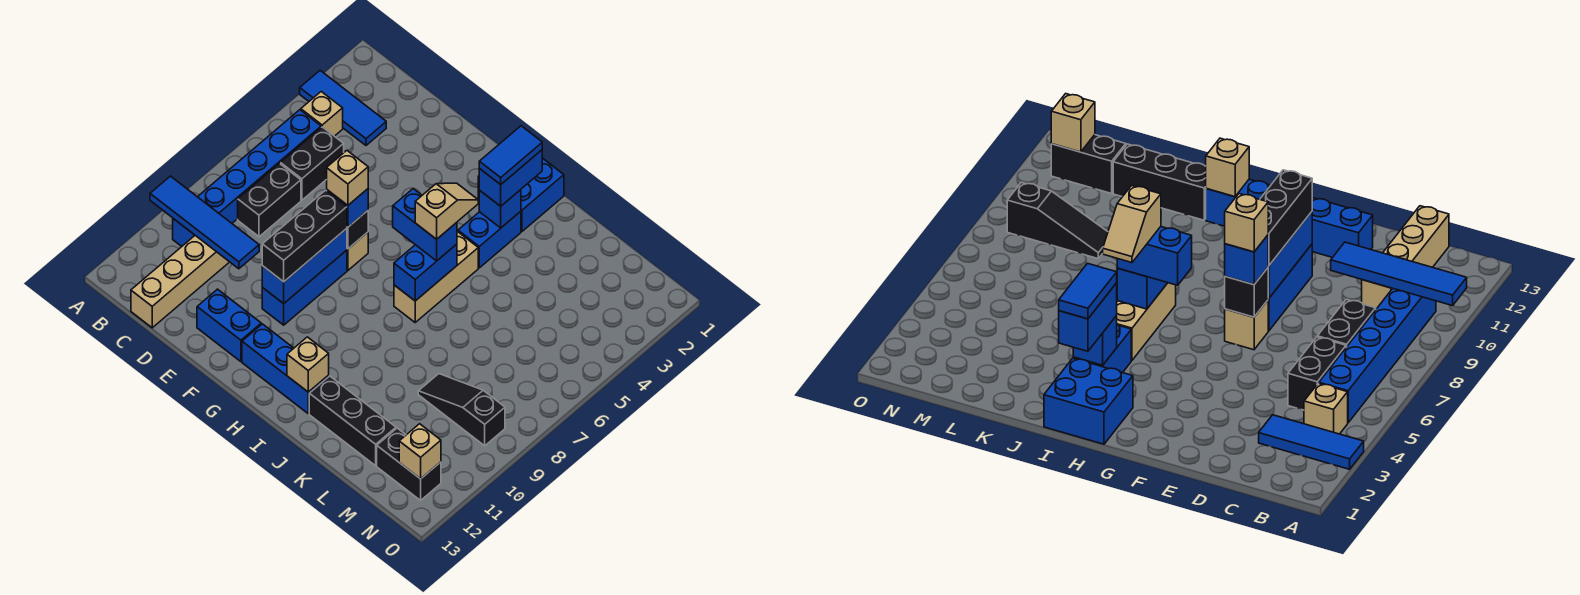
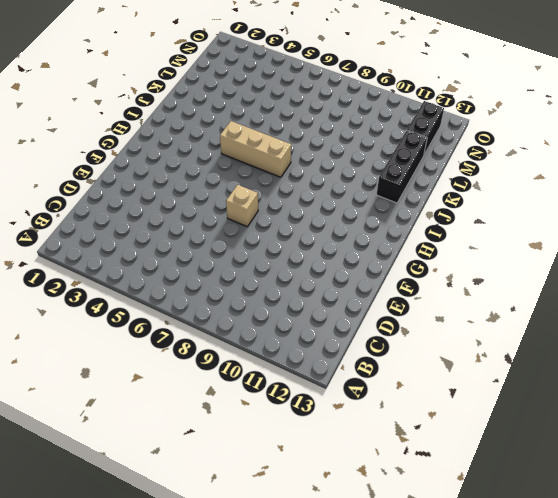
none -> blue 1x3 tile [300,71,386,145]
none -> tan 1x1 brick [301,92,343,136]
none -> blue 1x6 brick [173,110,321,246]
none -> black 1x2 brick [281,127,344,200]

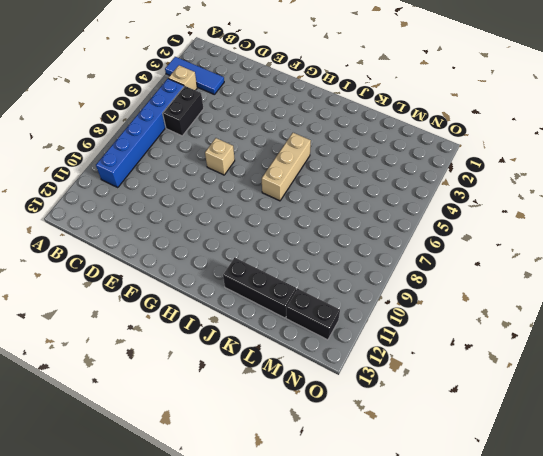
none -> black 1x2 brick [238,164,301,237]
none -> tan 1x4 brick [131,236,229,328]
none -> blue 1x2 brick [197,289,261,362]
none -> blue 1x3 brick [262,250,347,325]

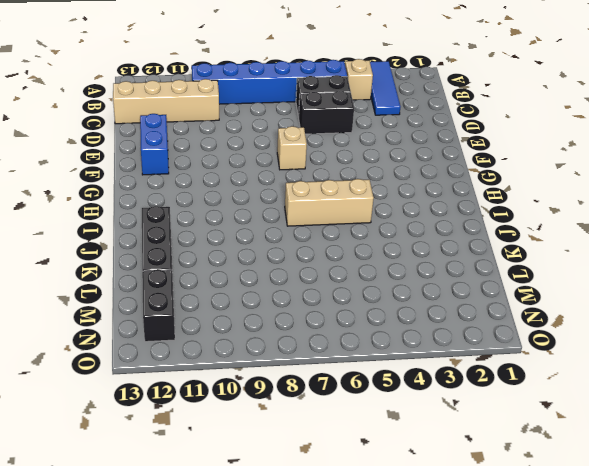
black 1x2 brick [298,91,354,134] -> black 1x2 brick moved to [238,164,301,237]
none -> blue 1x3 brick [262,250,347,325]
none -> blue 1x3 brick [242,324,329,414]
none -> blue 2x2 brick [478,158,564,231]
none -> blue 1x2 brick [458,211,521,268]

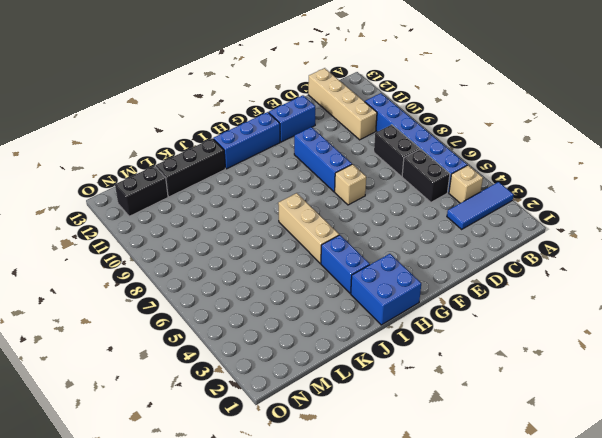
none -> black 1x3 slope [418,374,505,446]
none -> blue 1x4 tile [150,176,259,269]
none -> black 1x1 brick [347,211,368,249]
none -> blue 1x3 brick [262,229,347,304]

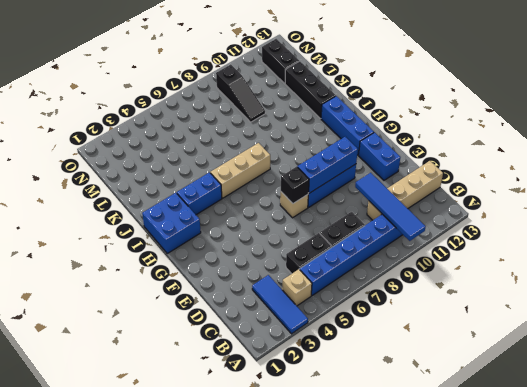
none -> blue 1x1 brick [479,190,521,228]
none -> blue 1x2 brick [394,244,457,301]
none -> tan 1x1 brick [287,337,329,392]
none -> tan 1x1 brick [399,424,441,479]

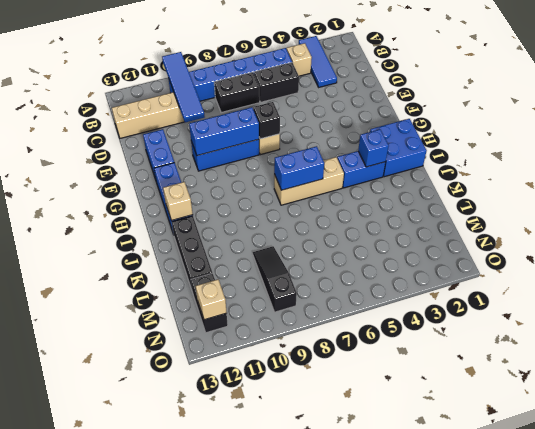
none -> blue 1x1 brick [327,189,368,227]
none -> black 1x3 brick [262,190,347,282]
none -> blue 1x2 brick [393,189,457,261]
none -> blue 1x2 brick [479,150,542,206]

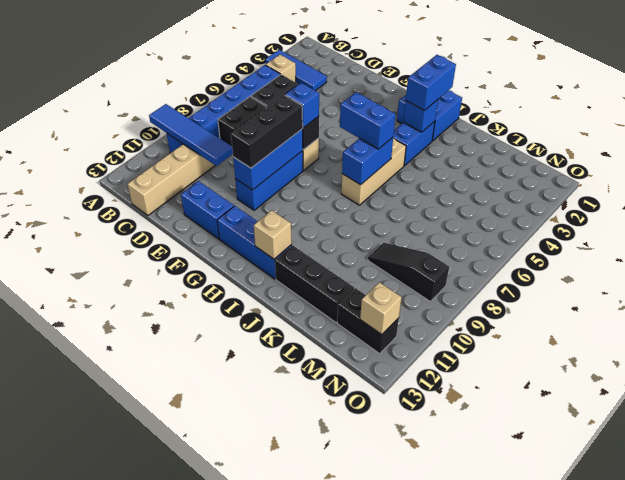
none -> tan 1x1 brick [327,151,368,205]
none -> blue 1x2 tile [479,126,542,185]
none -> tan 1x2 slope [415,183,478,239]

